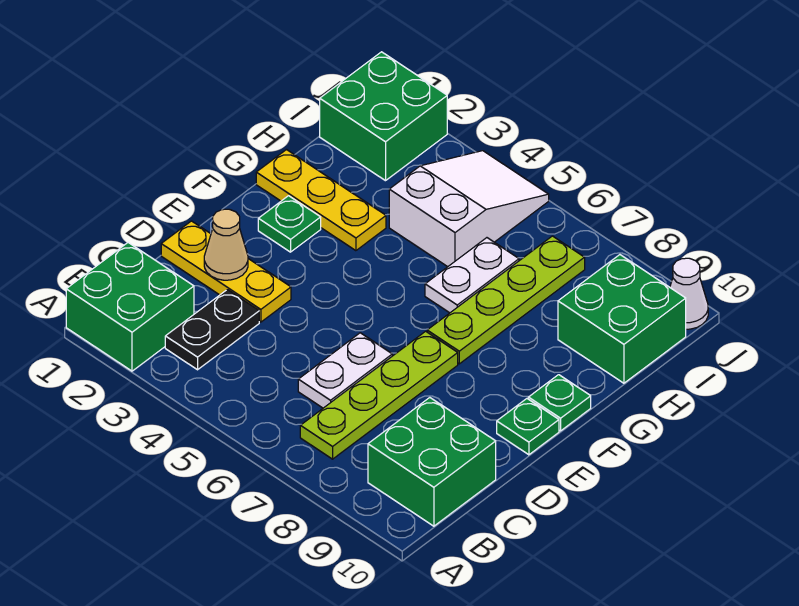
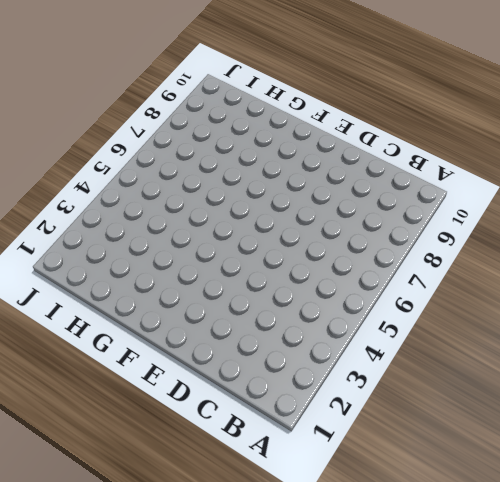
none -> green 2x2 brick [66,243,194,371]
none -> black 1x2 plate [165,290,259,370]
none -> lime 1x4 plate [300,331,458,459]

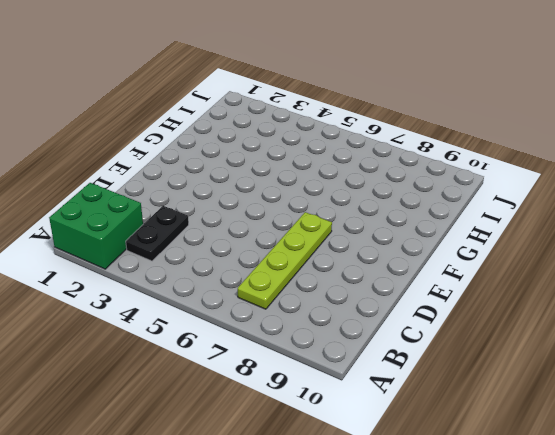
none -> green 2x2 brick [368,398,496,526]
none -> white 1x2 plate [298,333,392,408]
none -> yellow 1x3 plate [161,221,291,322]

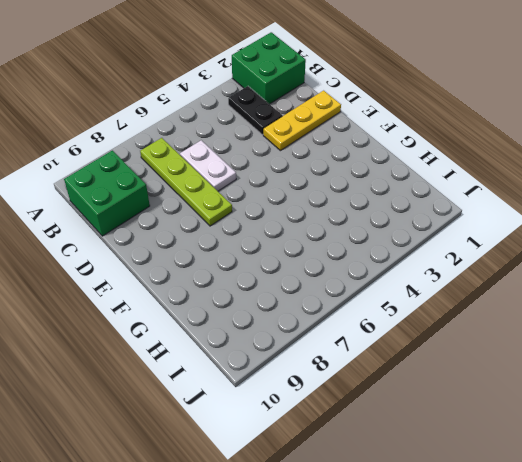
none -> green 1x1 plate [497,399,559,455]
none -> green 1x1 plate [258,196,321,252]
none -> lime 1x4 plate [427,236,585,364]

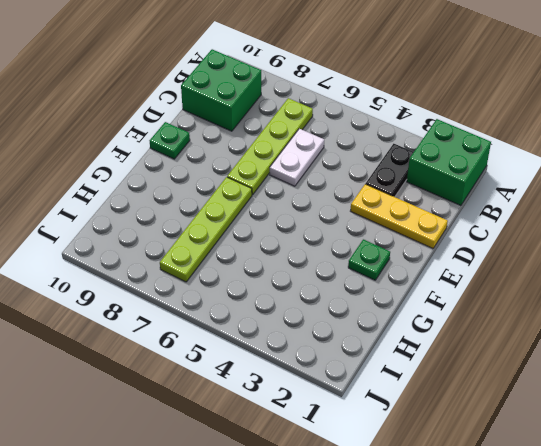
none -> green 1x1 plate [528,375,591,431]
none -> yellow 1x3 plate [256,150,386,251]
none -> white 1x2 plate [425,238,519,313]

